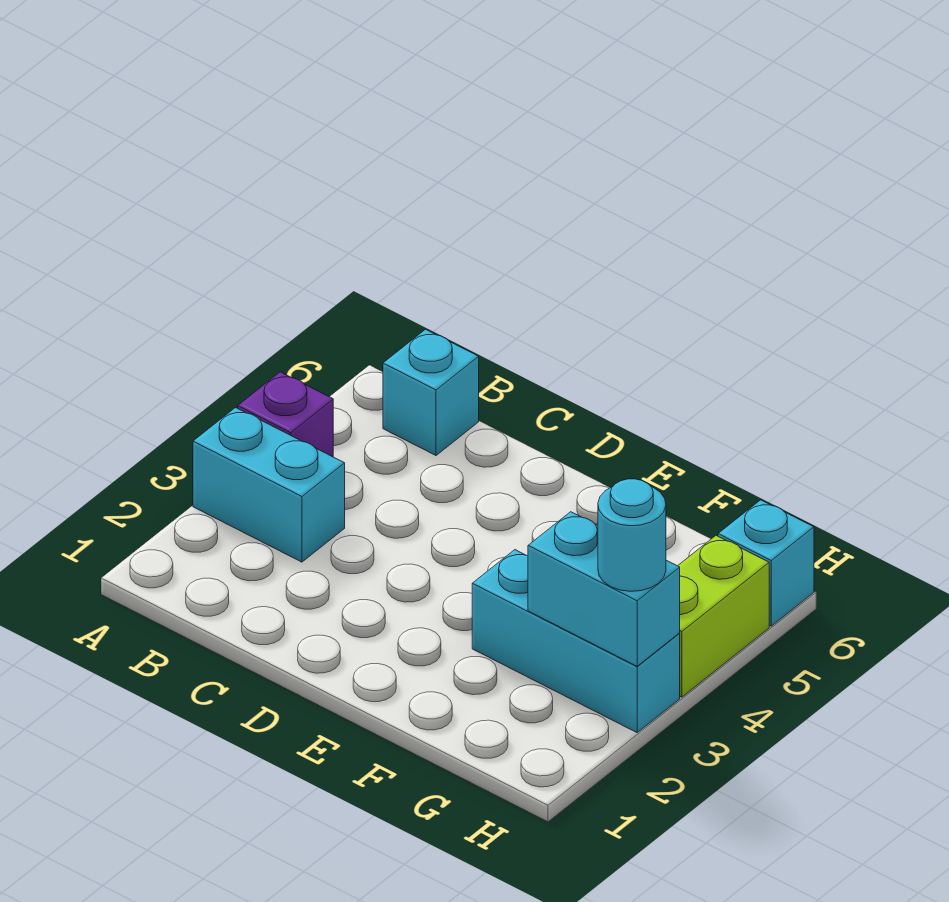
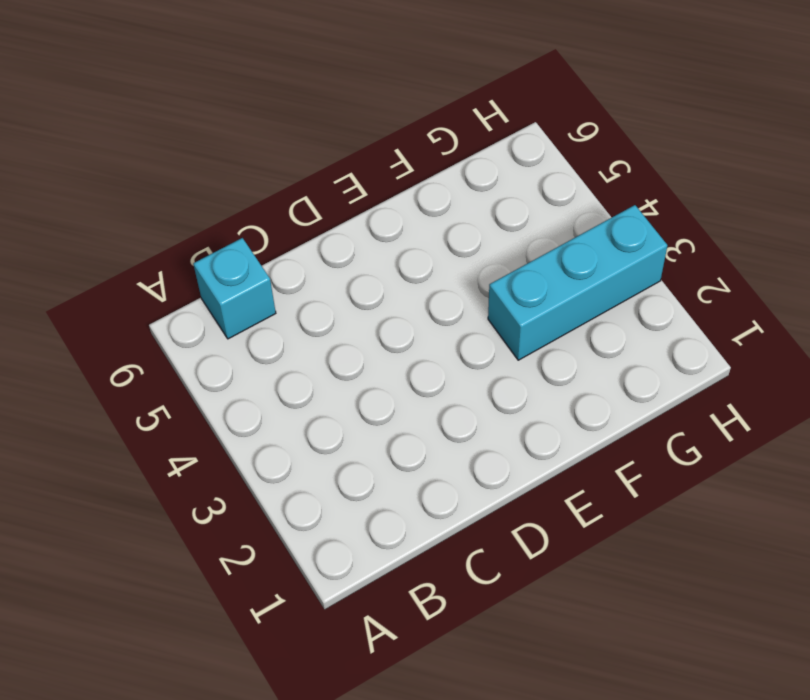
none -> cyan 1x2 brick [193,408,345,562]
none -> purple 1x1 brick [238,372,333,457]

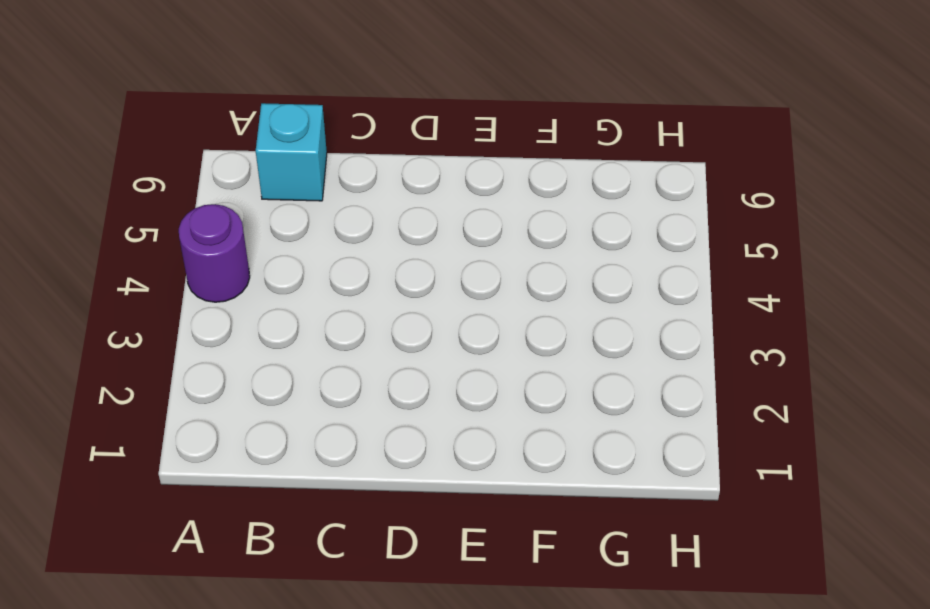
purple 1x1 round brick [179,204,250,302] -> purple 1x1 brick [238,372,333,457]
none -> cyan 1x2 brick [193,408,345,562]
none -> cyan 1x3 brick [472,550,680,732]

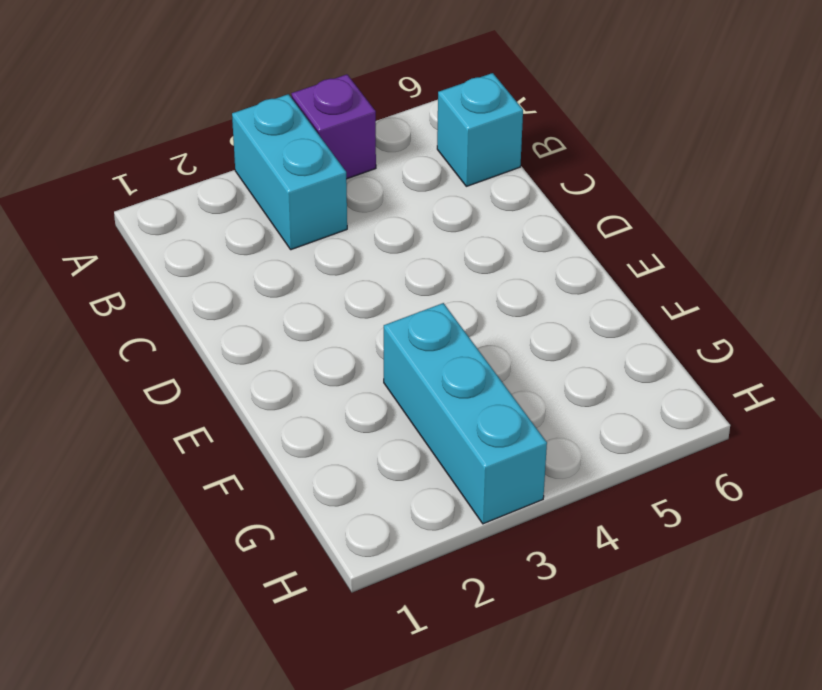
none -> lime 1x2 brick [678,536,769,697]
none -> cyan 1x1 brick [718,500,814,626]

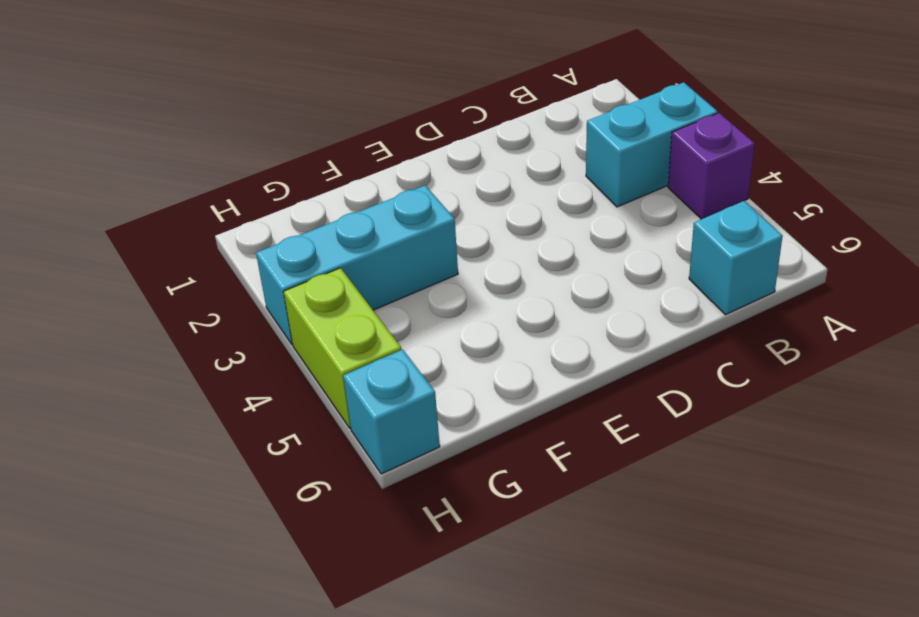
none -> cyan 1x2 brick [528,512,680,666]
none -> cyan 1x1 round brick [598,479,666,591]

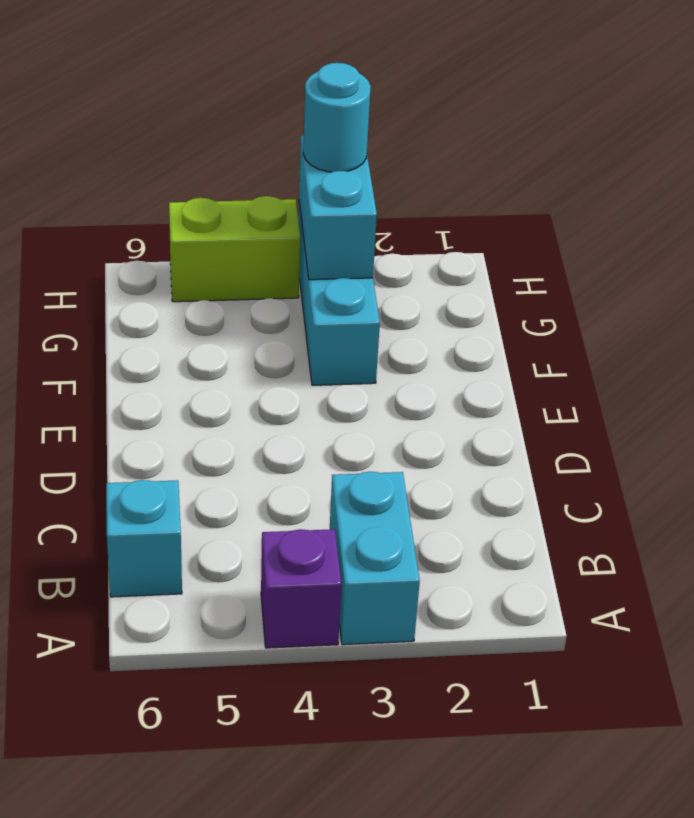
none -> cyan 1x1 brick [718,500,814,626]

